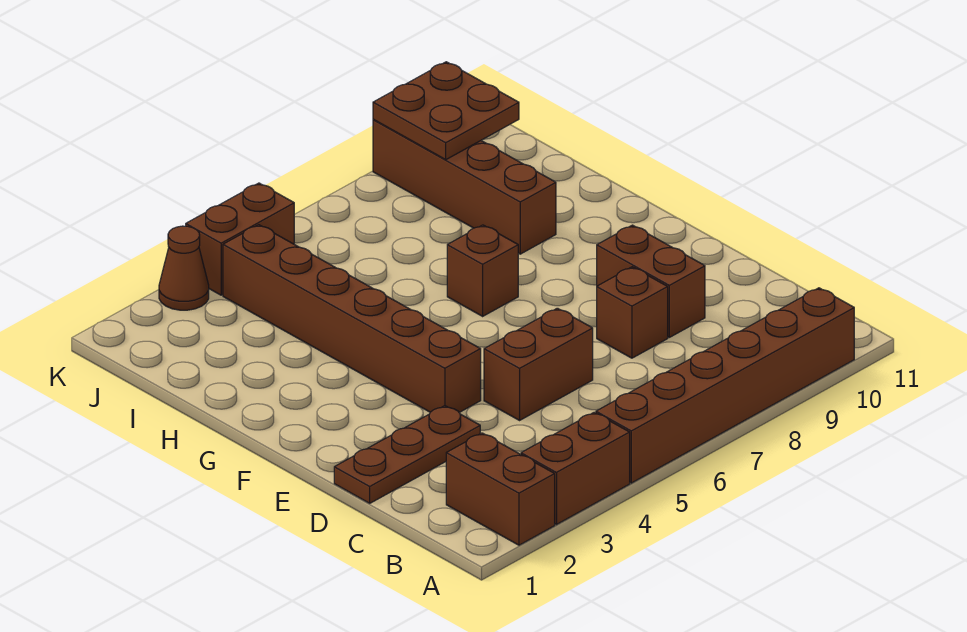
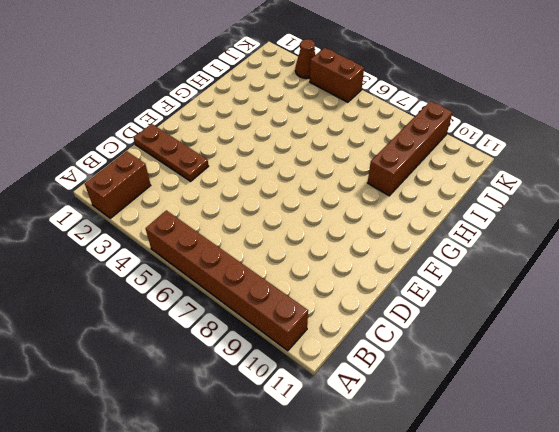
none -> brown 1x2 brick [521,412,630,525]
none -> brown 1x2 brick [484,308,593,420]
none -> brown 1x1 brick [597,267,668,358]

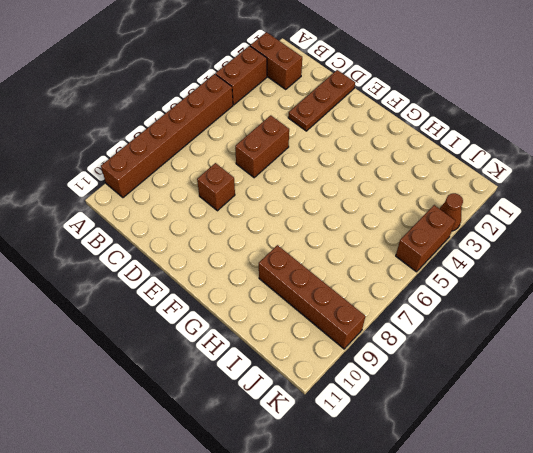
none -> brown 1x2 brick [597,225,705,337]
none -> brown 1x6 brick [223,225,481,412]
none -> brown 1x1 brick [447,225,518,316]

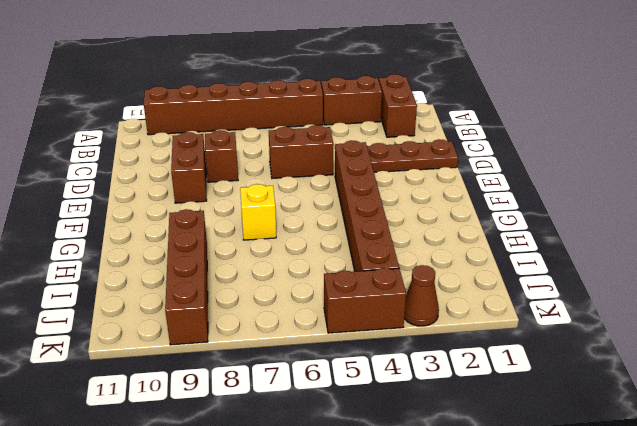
yellow 1x1 brick [240,184,276,240] -> brown 1x1 brick [447,225,518,316]
none -> brown 2x2 plate [373,62,519,160]

